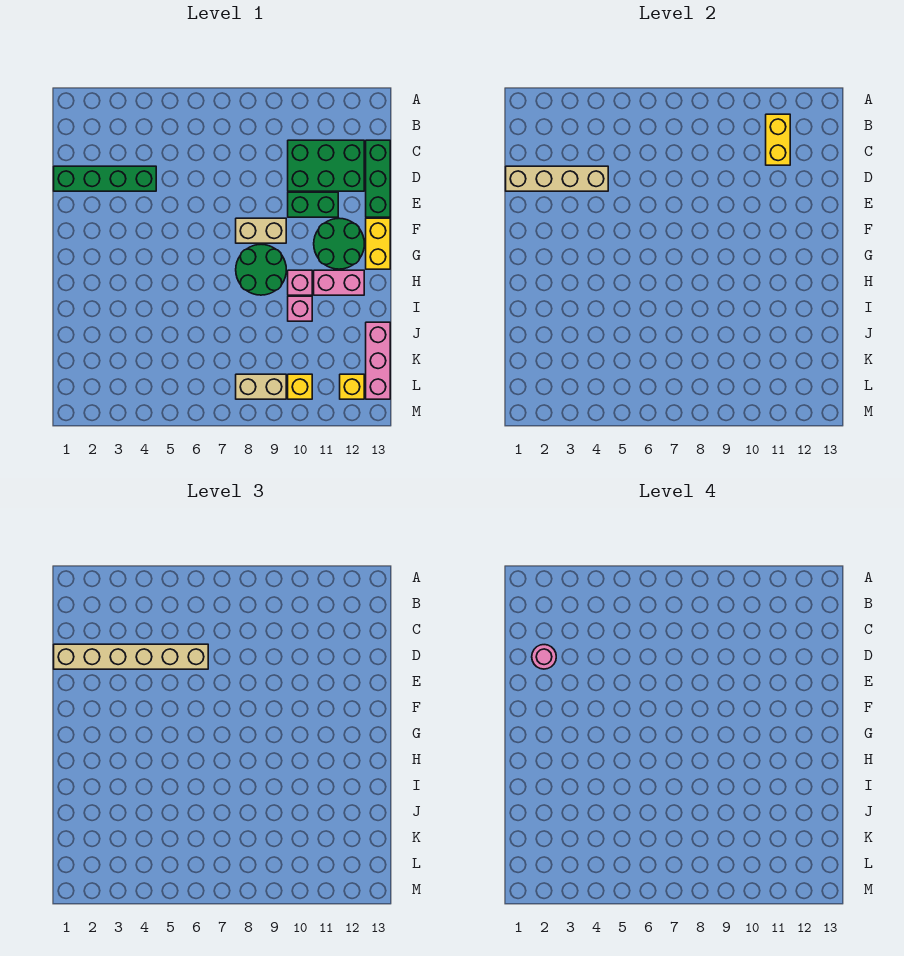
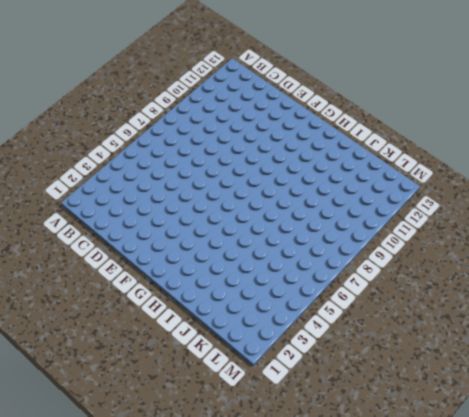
none -> green 2x3 brick [288,140,364,191]
none -> green 1x3 brick [366,140,390,217]
none -> green 1x4 brick [54,166,156,191]

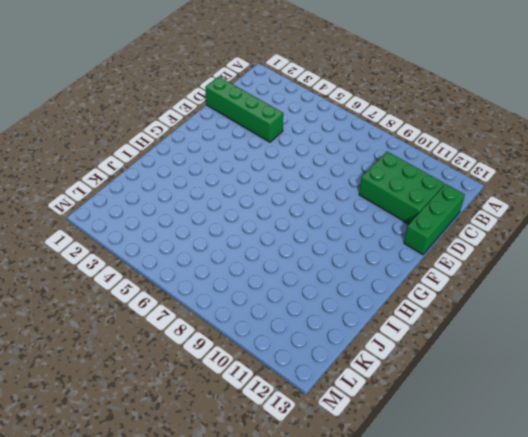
none -> green 1x2 brick [288,192,338,217]
none -> tan 1x2 brick [236,218,286,243]
none -> green 2x2 round brick [314,218,364,269]

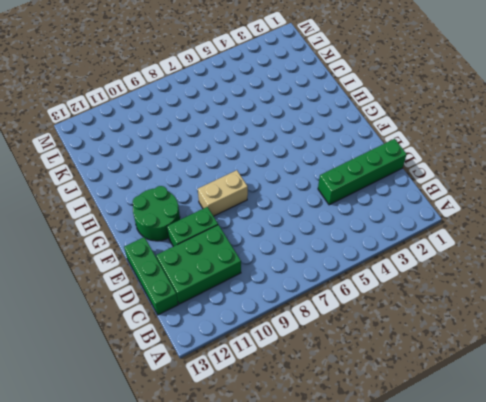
none -> yellow 1x2 brick [366,218,390,269]
none -> green 2x2 round brick [236,244,286,295]
none -> pink 1x1 brick [288,270,312,295]

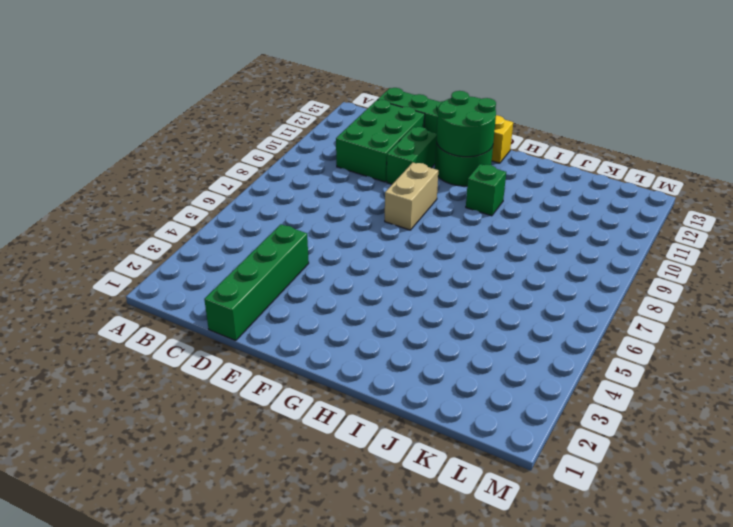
green 2x2 round brick [436,91,496,157] -> green 2x2 round brick moved to [236,244,286,295]
green 1x1 brick [466,164,506,216] -> pink 1x1 brick [288,270,312,295]
none -> pink 1x2 brick [314,270,364,295]
none -> pink 1x1 brick [288,296,312,321]
none -> pink 1x3 brick [366,322,390,399]

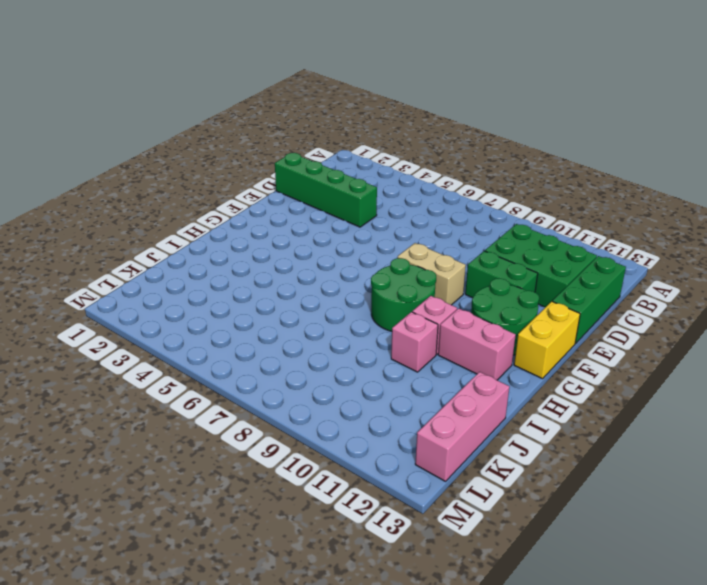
none -> tan 1x2 brick [236,374,286,399]
none -> yellow 1x1 brick [288,374,312,399]
none -> yellow 1x1 brick [340,374,364,399]

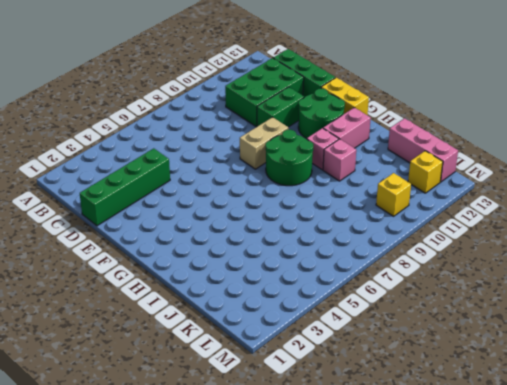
none -> tan 1x2 brick [236,374,286,399]
none -> yellow 1x2 brick [766,114,790,165]
none -> tan 1x4 brick [506,166,608,191]

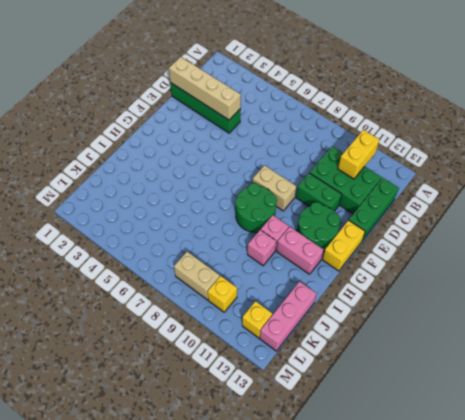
none -> tan 1x6 brick [54,644,208,669]
none -> pink 1x1 round brick [532,645,556,669]

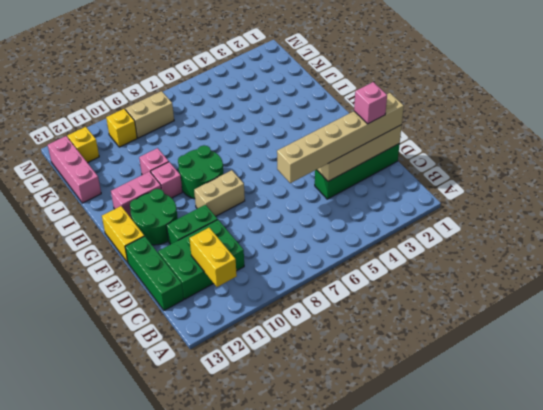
pink 1x1 brick [354,82,387,124] -> pink 1x1 round brick [532,645,556,669]

